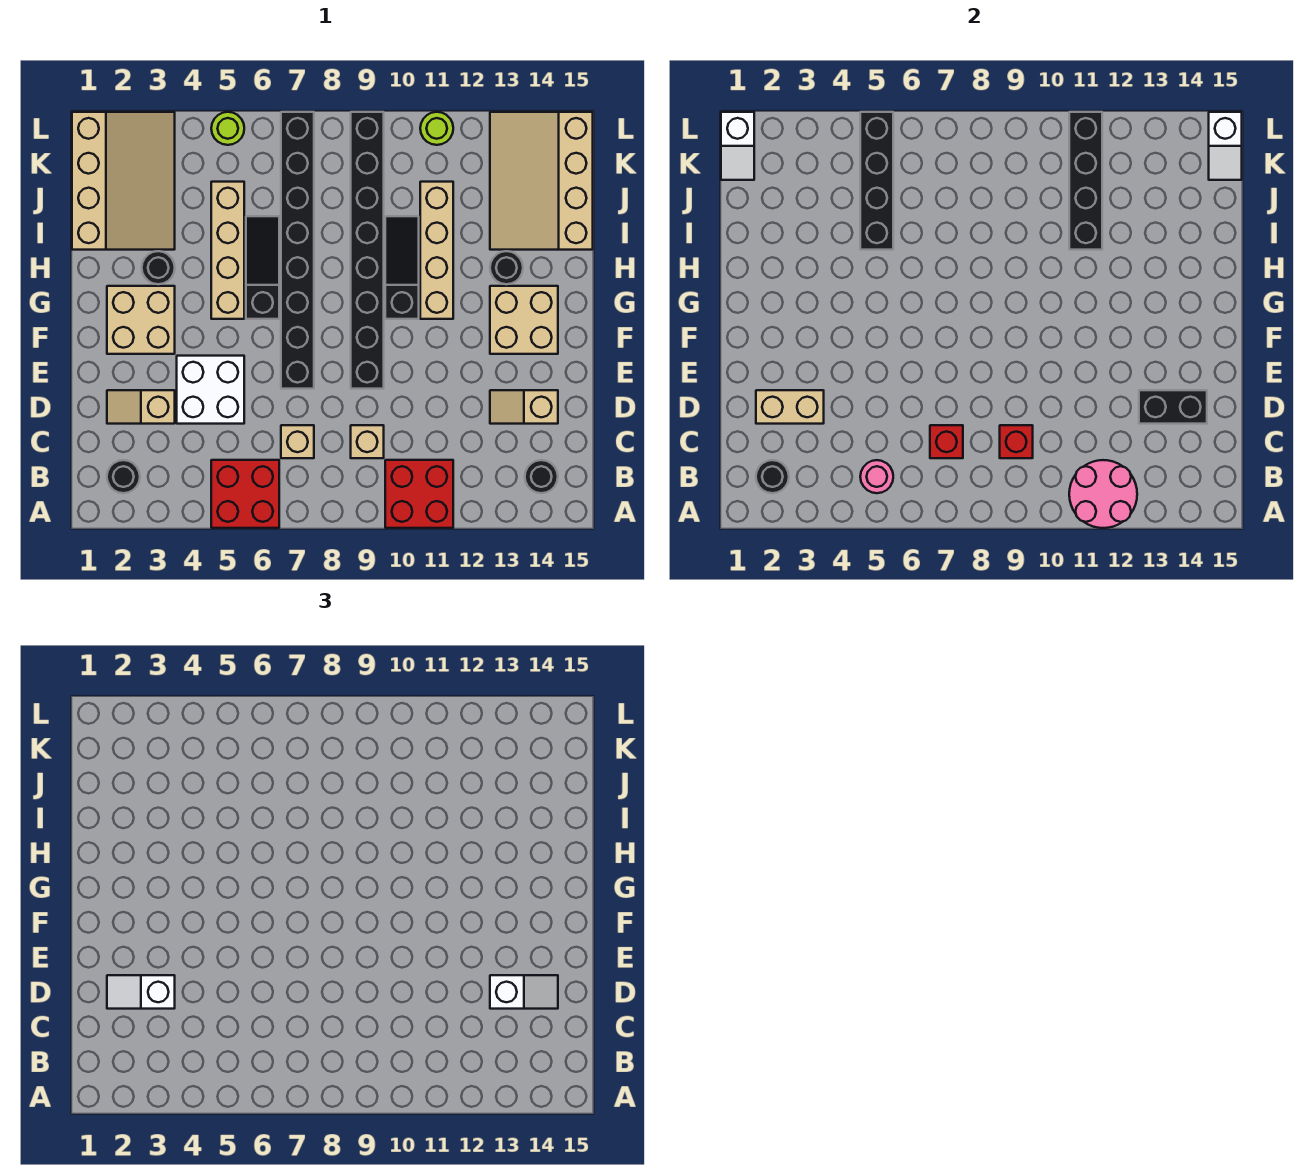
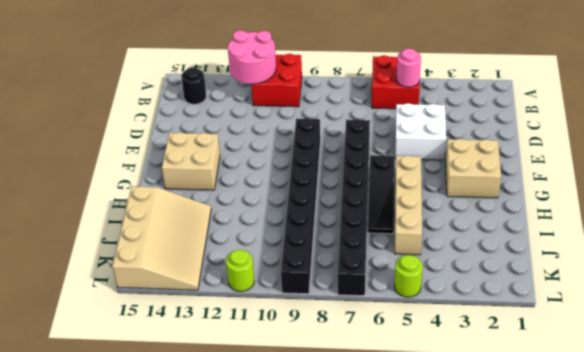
none -> black 1x1 round brick [107,460,140,493]
none -> tan 1x1 brick [281,425,314,458]
none -> tan 1x1 brick [351,425,384,458]
none -> tan 1x2 slope [107,390,175,424]

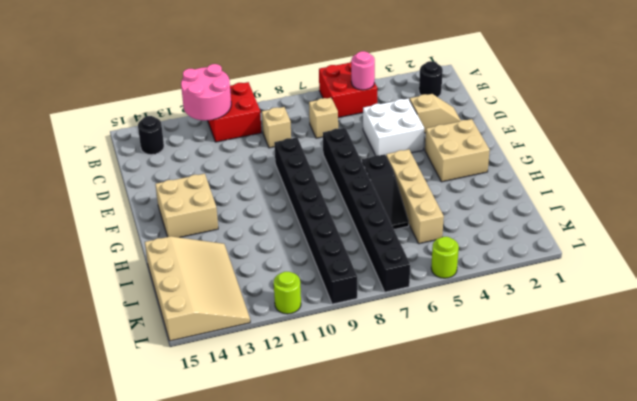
none -> tan 1x2 slope [490,390,558,424]
none -> black 1x3 slope [385,216,419,319]
none -> tan 1x4 brick [420,182,453,319]
none -> black 1x1 round brick [142,251,175,284]

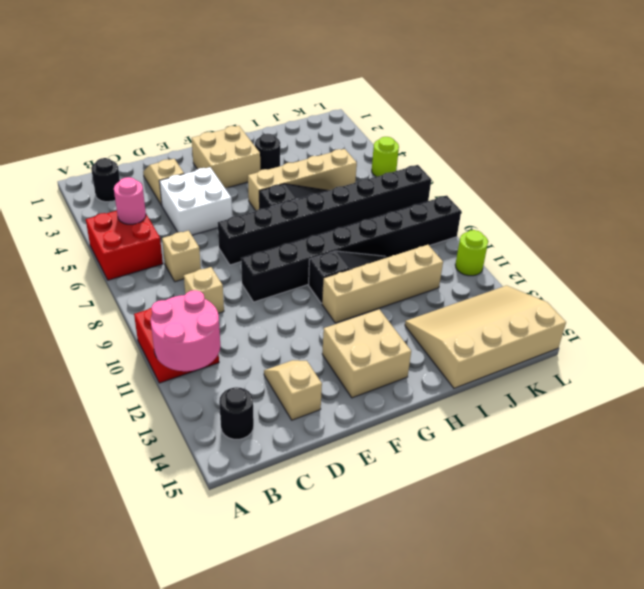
none -> black 1x1 round brick [490,251,523,284]
none -> tan 3x4 slope [72,112,175,250]
none -> black 1x1 round brick [756,460,789,493]
none -> red 1x1 brick [930,425,963,458]

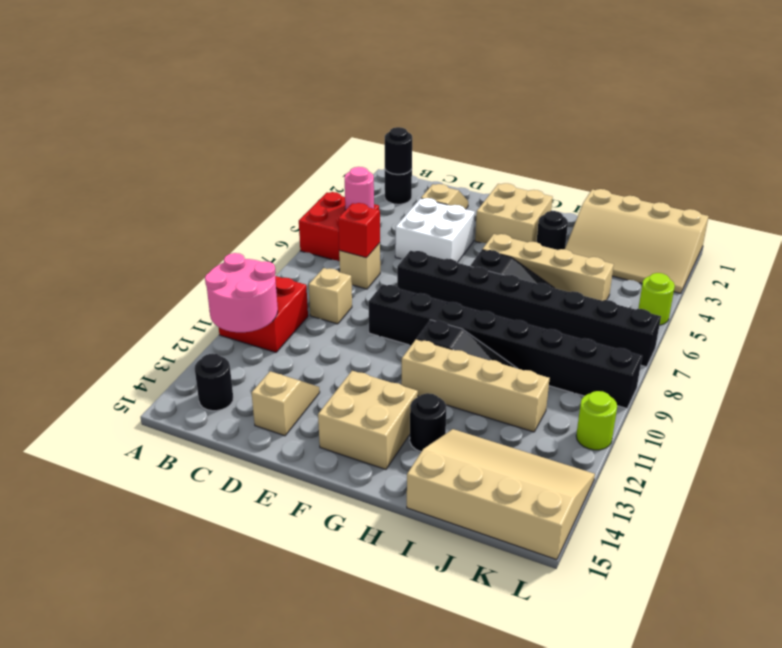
none -> red 1x1 brick [1000,425,1033,458]
none -> tan 1x2 brick [756,390,824,424]
none -> black 1x2 brick [1139,390,1207,424]
none -> black 1x4 brick [860,112,893,250]

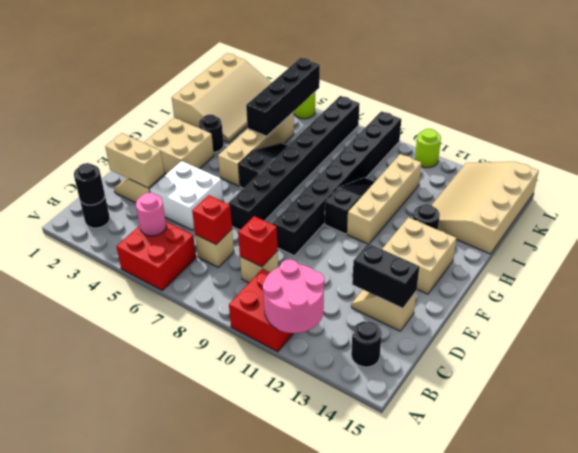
none -> black 1x4 brick [1069,112,1102,250]
none -> white 1x2 slope [721,112,754,180]
none -> white 1x2 slope [1209,112,1242,180]
none -> white 1x2 slope [107,975,175,1009]

